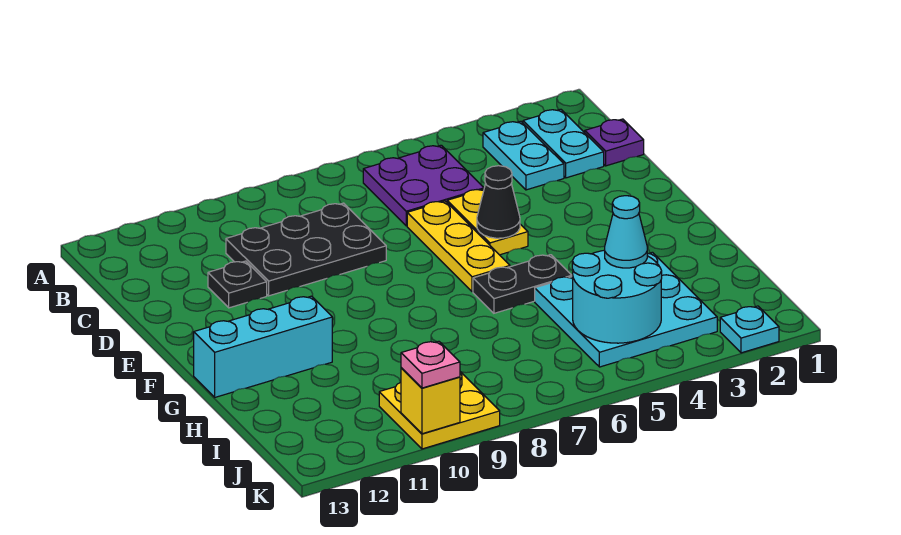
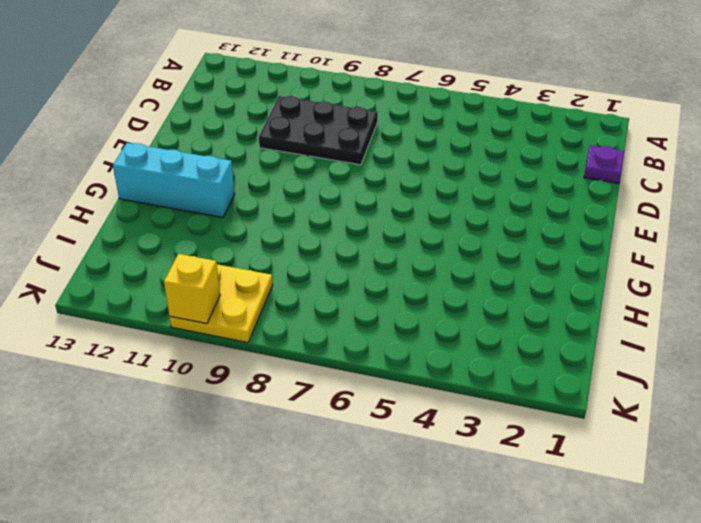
none -> cyan 1x2 plate [523,109,604,178]
none -> cyan 1x2 plate [483,121,564,190]
none -> purple 2x2 plate [363,145,484,226]

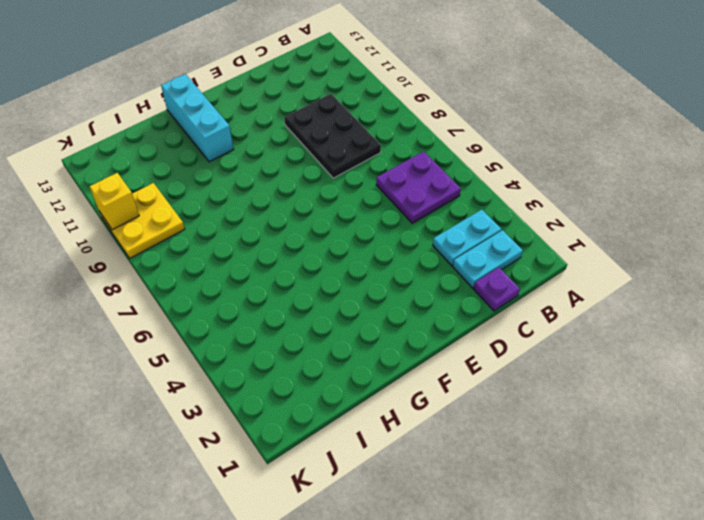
none -> yellow 1x2 plate [447,189,528,255]
none -> yellow 1x3 plate [407,201,510,292]
none -> black 1x1 plate [208,261,267,308]

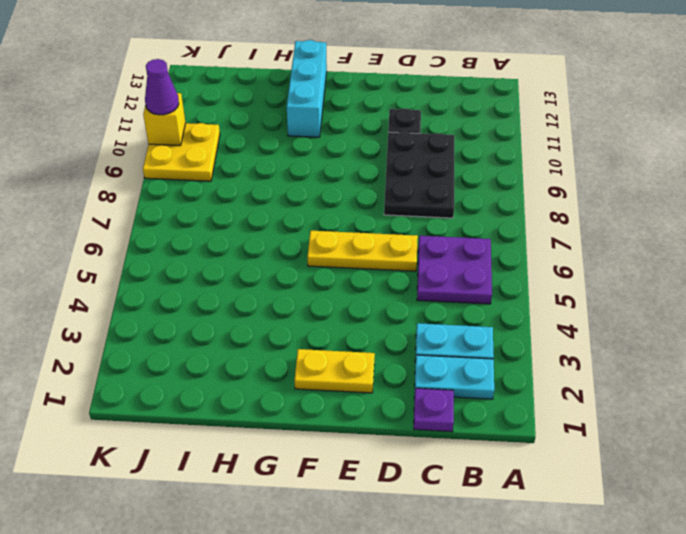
yellow 1x2 plate [295,349,375,393] -> yellow 1x2 plate moved to [447,189,528,255]
purple 1x1 cone [145,59,179,115] -> pink 1x1 plate [401,341,460,388]
none -> black 1x2 plate [473,255,572,313]
none -> cyan 3x3 plate [535,252,717,367]
none -> cyan 1x1 plate [720,306,779,353]

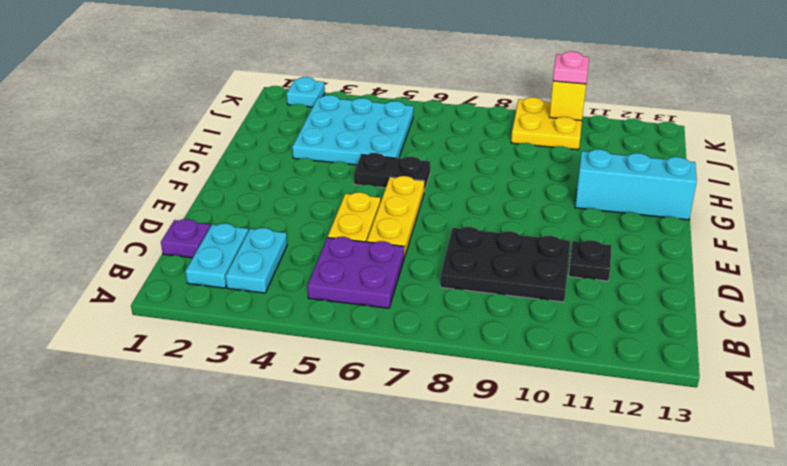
none -> black 1x1 cone [477,166,520,238]
none -> cyan 2x2 round brick [572,250,662,343]
none -> cyan 1x1 cone [605,196,647,268]

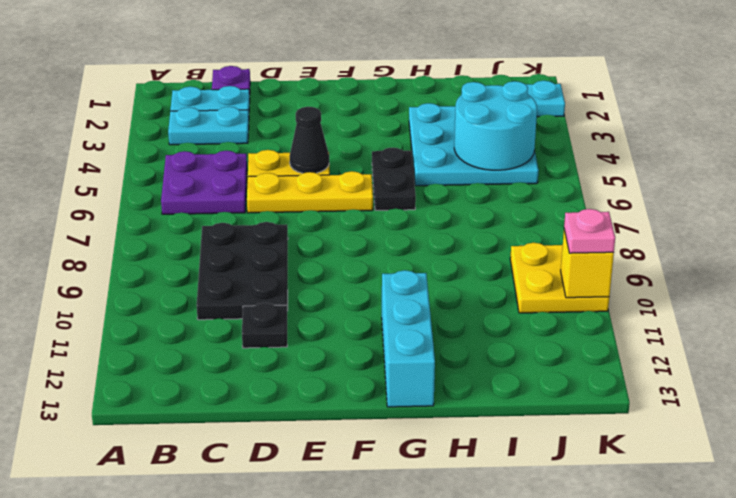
none -> cyan 1x1 cone [605,196,647,268]

